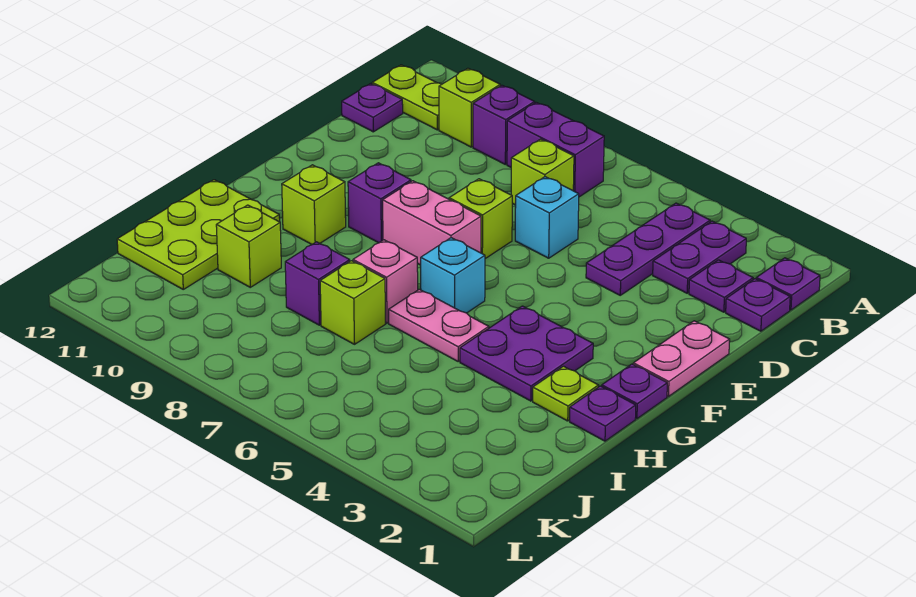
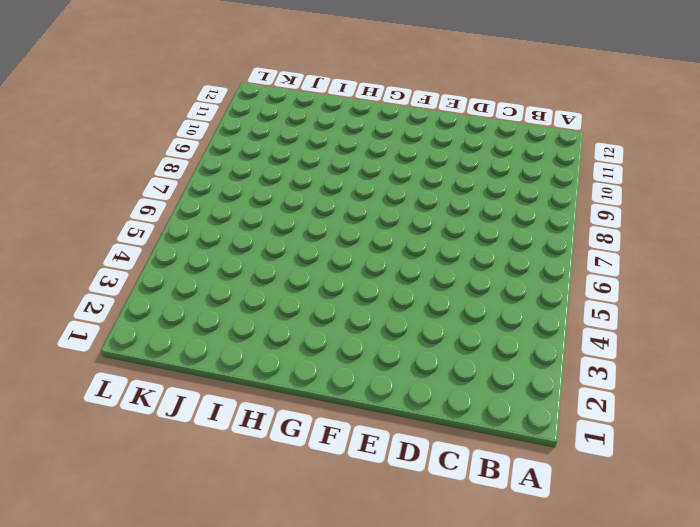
none -> purple 1x1 plate [756,258,820,310]
none -> purple 1x2 plate [653,221,746,293]
none -> purple 1x3 plate [586,203,710,295]

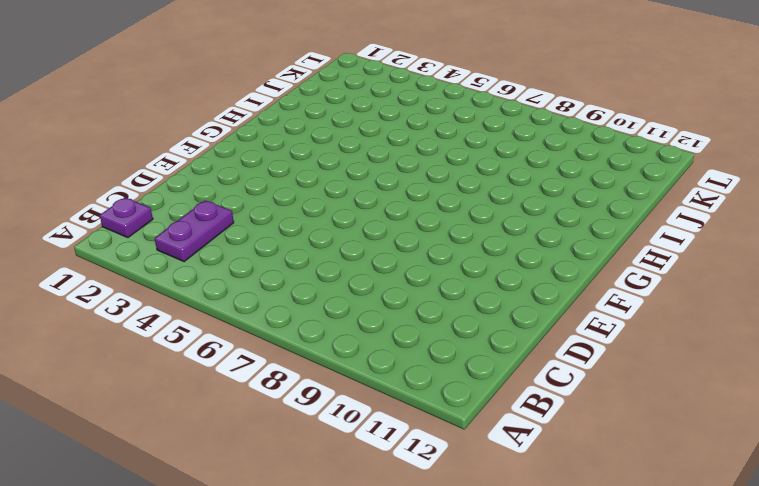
none -> purple 1x3 plate [586,203,710,295]
none -> purple 1x2 brick [507,102,604,197]
none -> purple 1x1 brick [473,85,535,164]

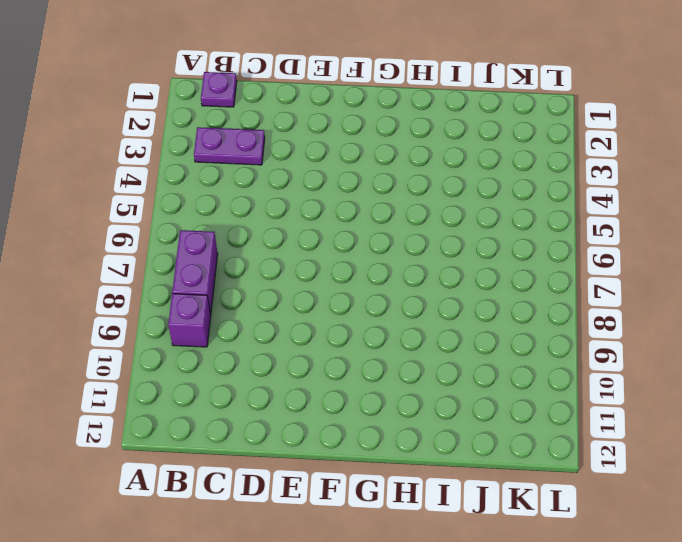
none -> purple 1x3 plate [586,203,710,295]
none -> lime 1x1 brick [439,68,500,147]
none -> lime 1x2 plate [372,65,442,130]

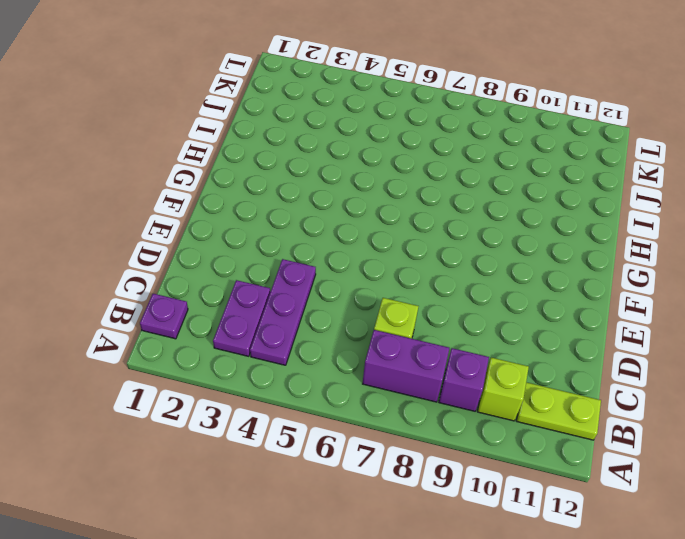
none -> purple 1x1 plate [726,279,790,331]
none -> purple 1x1 plate [689,260,753,312]
none -> purple 1x1 plate [342,84,403,132]

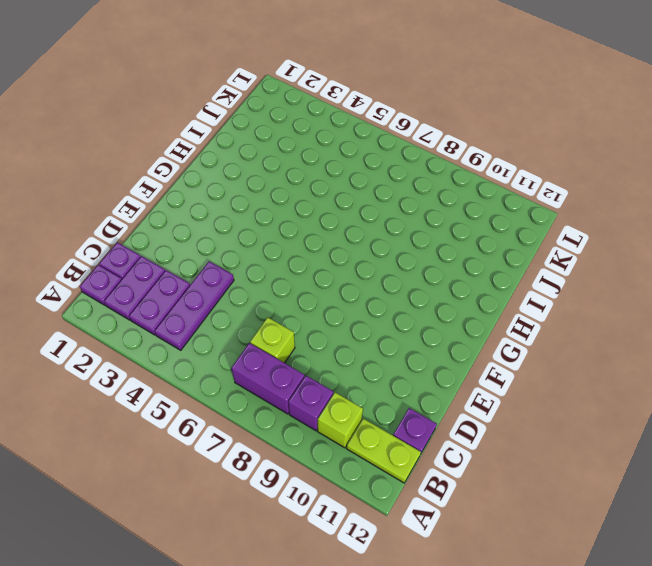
purple 1x2 plate [104,256,165,320] -> purple 1x1 plate [689,260,753,312]
none -> cyan 1x1 brick [515,177,579,258]
none -> pink 1x2 plate [633,321,730,396]
none -> lime 1x1 brick [449,179,512,259]

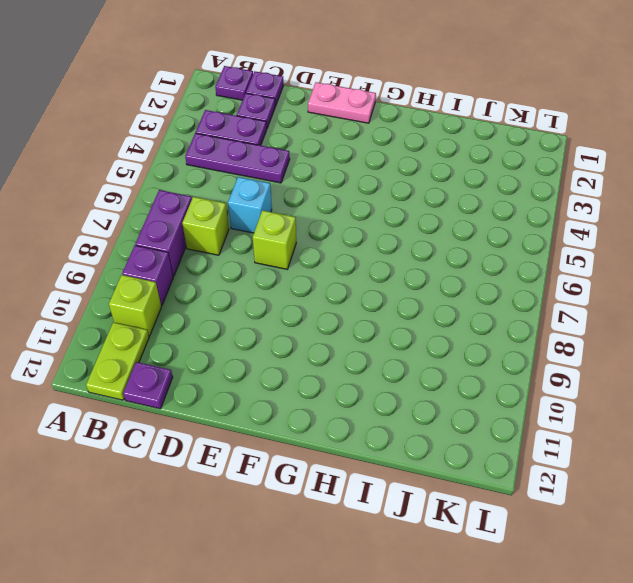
none -> pink 1x2 brick [383,181,481,265]
none -> purple 1x1 brick [348,163,411,243]
none -> purple 1x1 plate [602,364,667,419]

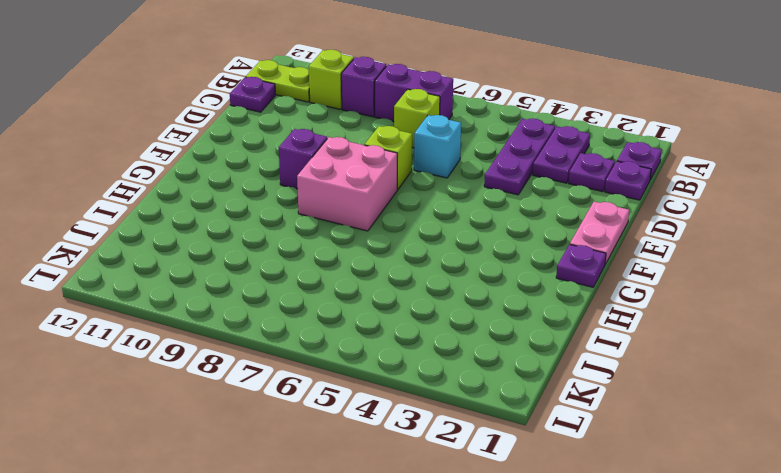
pink 2x2 brick [297,137,397,231] -> pink 1x2 brick [383,181,481,265]
none -> purple 2x2 plate [460,306,593,401]
none -> cyan 1x1 brick [421,238,485,313]
none -> lime 1x1 brick [282,165,346,244]

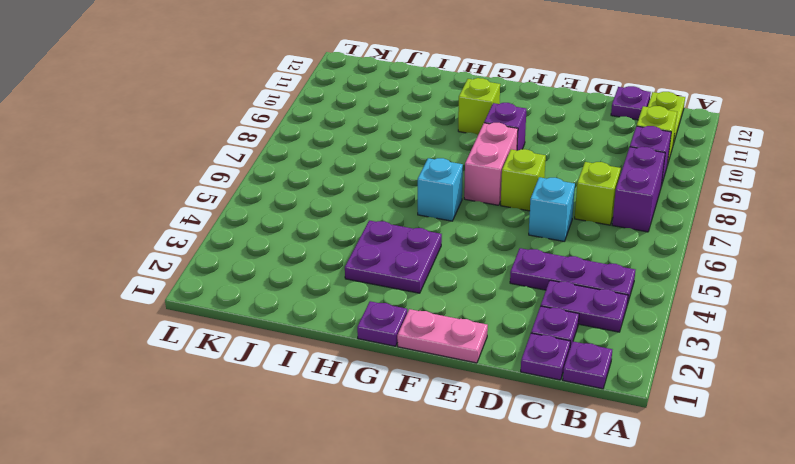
none -> purple 1x1 plate [570,386,636,441]
none -> lime 1x1 plate [533,366,598,421]
none -> pink 1x2 plate [389,289,489,361]

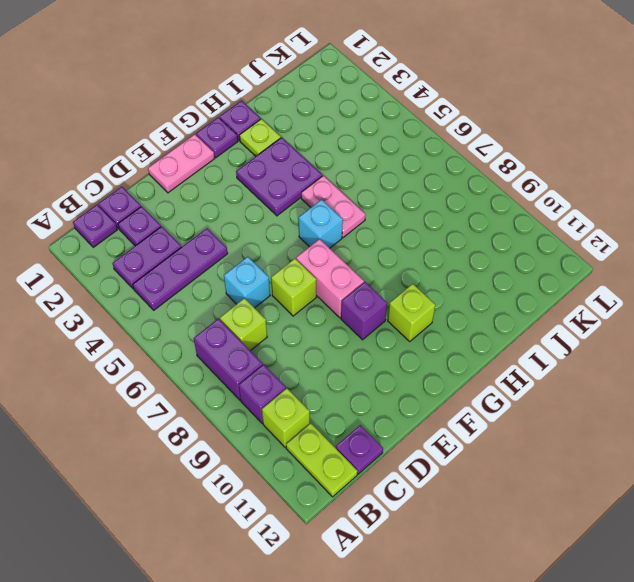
none -> pink 1x1 brick [353,240,418,323]
none -> lime 2x3 plate [117,180,280,289]
none -> lime 1x1 brick [320,261,385,344]

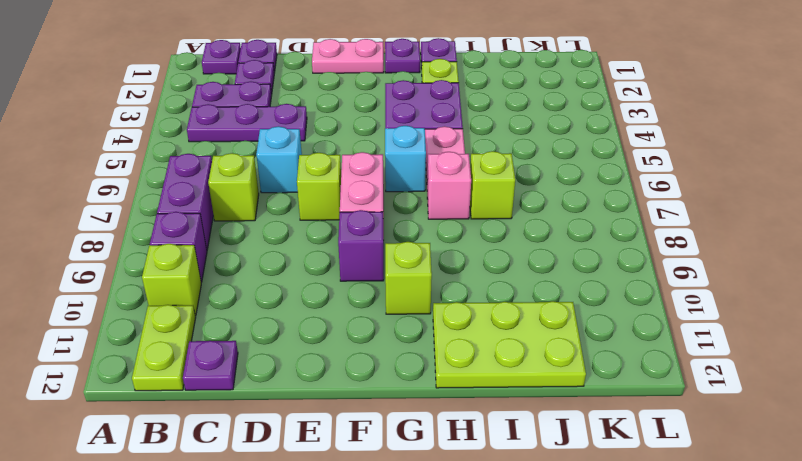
none -> purple 1x1 brick [285,242,350,325]
none -> lime 1x1 brick [216,205,281,287]

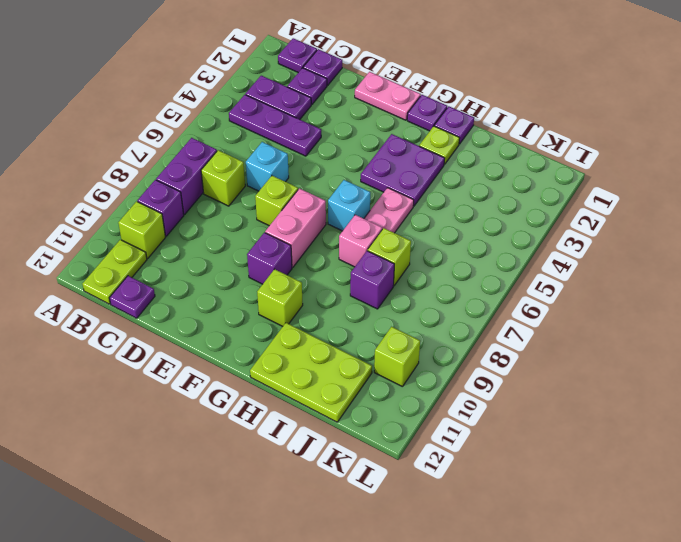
lime 1x1 brick [374,327,420,387] -> lime 1x1 brick moved to [216,205,281,287]

